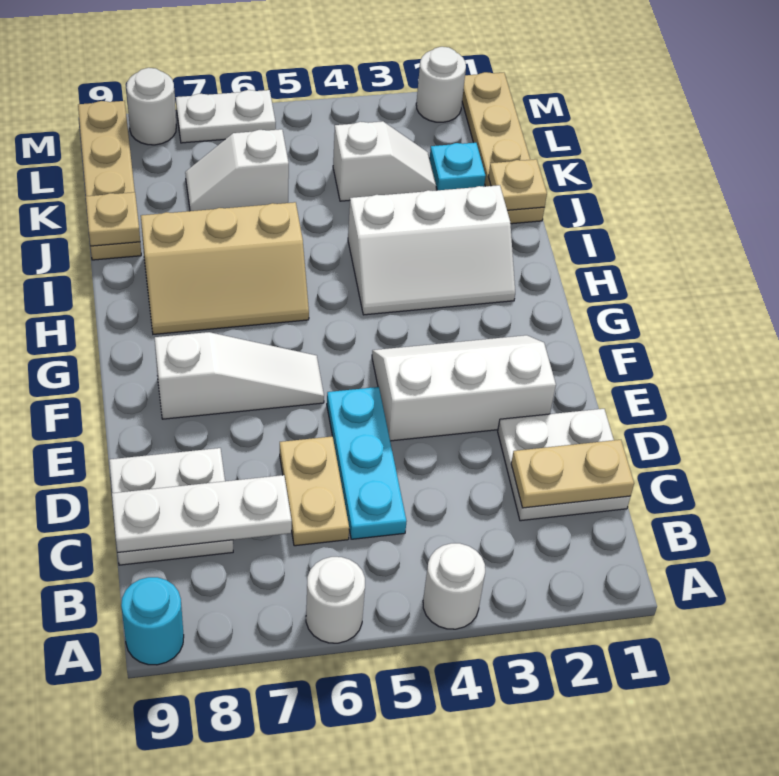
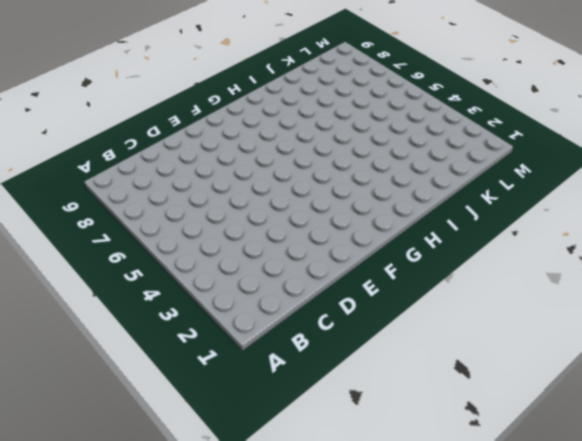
none -> white 1x1 round brick [423,543,485,629]
none -> white 1x1 round brick [306,557,365,643]
none -> cyan 1x1 round brick [121,577,184,665]

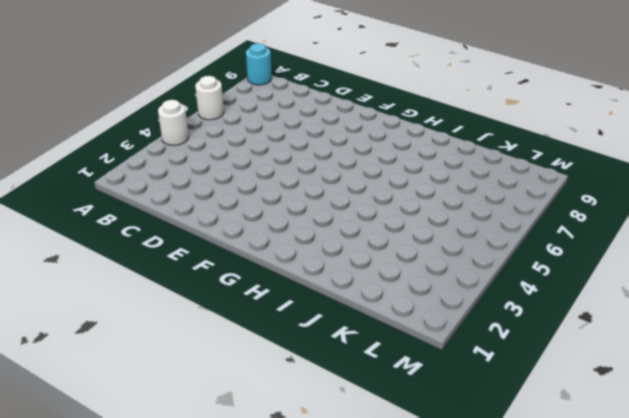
none -> white 2x2 plate [498,409,631,521]
none -> cyan 1x3 plate [327,387,407,539]
none -> tan 1x2 plate [280,436,349,546]

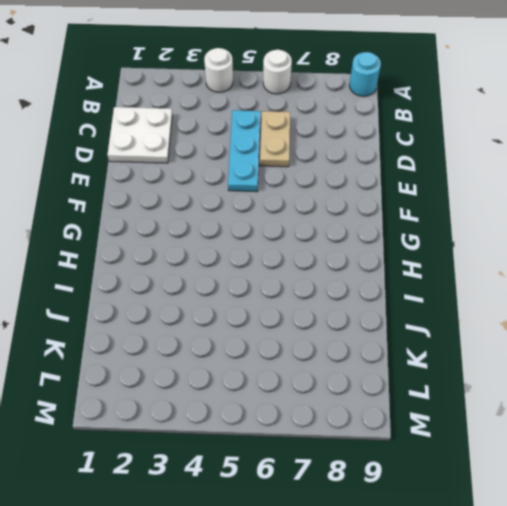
none -> white 2x2 plate [109,448,233,565]
none -> white 2x3 slope [372,335,556,441]
none -> white 1x3 slope [155,332,324,419]

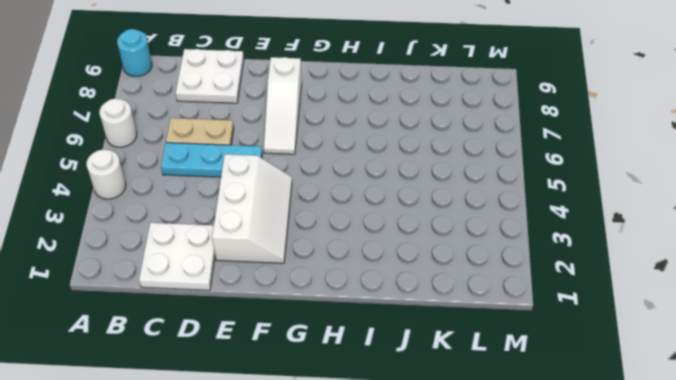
none -> white 2x3 slope [348,185,515,315]
none -> tan 2x3 slope [141,202,309,334]
none -> tan 1x4 plate [462,72,544,224]

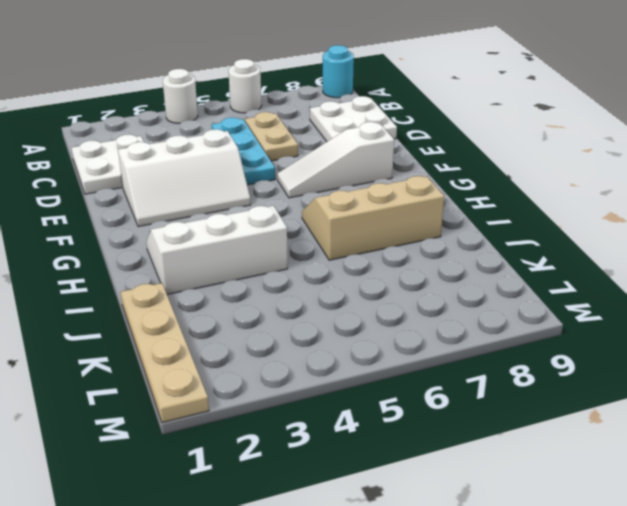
none -> tan 1x4 plate [78,101,141,260]
none -> cyan 1x1 plate [430,143,485,190]
none -> white 1x2 slope [333,121,436,201]

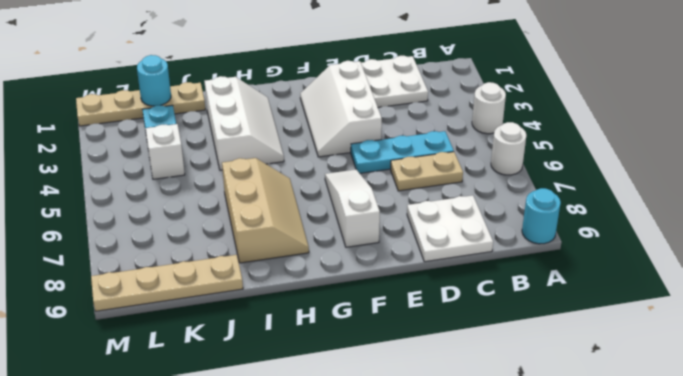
cyan 1x1 round brick [137,55,171,106] -> none
none -> white 1x2 slope [185,129,289,211]
none -> white 1x1 round brick [416,47,466,122]
none -> white 1x2 plate [176,90,276,143]

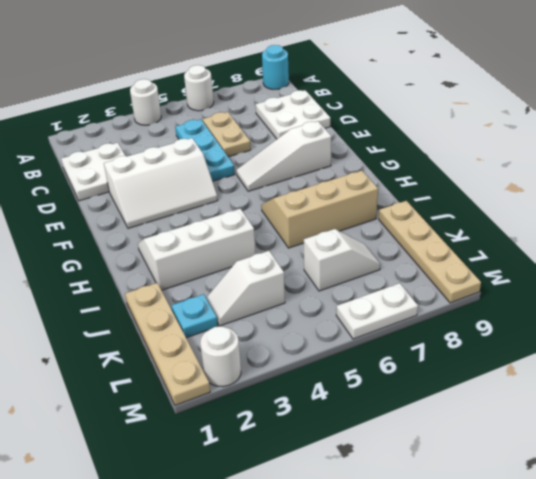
none -> white 1x1 round brick [126,68,176,145]
none -> tan 1x2 plate [511,440,634,508]
none -> white 1x3 plate [112,475,292,552]

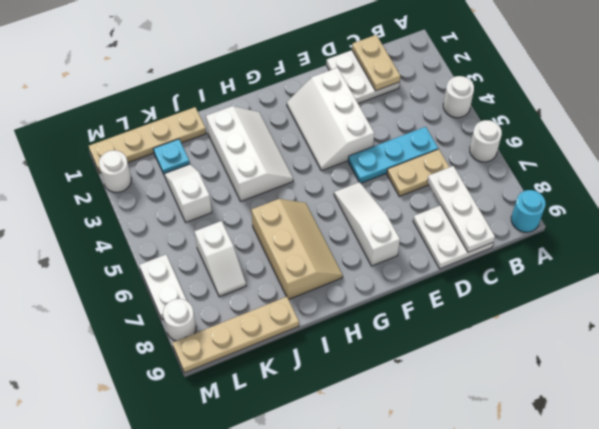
none -> tan 1x1 plate [488,159,547,211]
none -> tan 1x1 plate [86,192,140,246]

